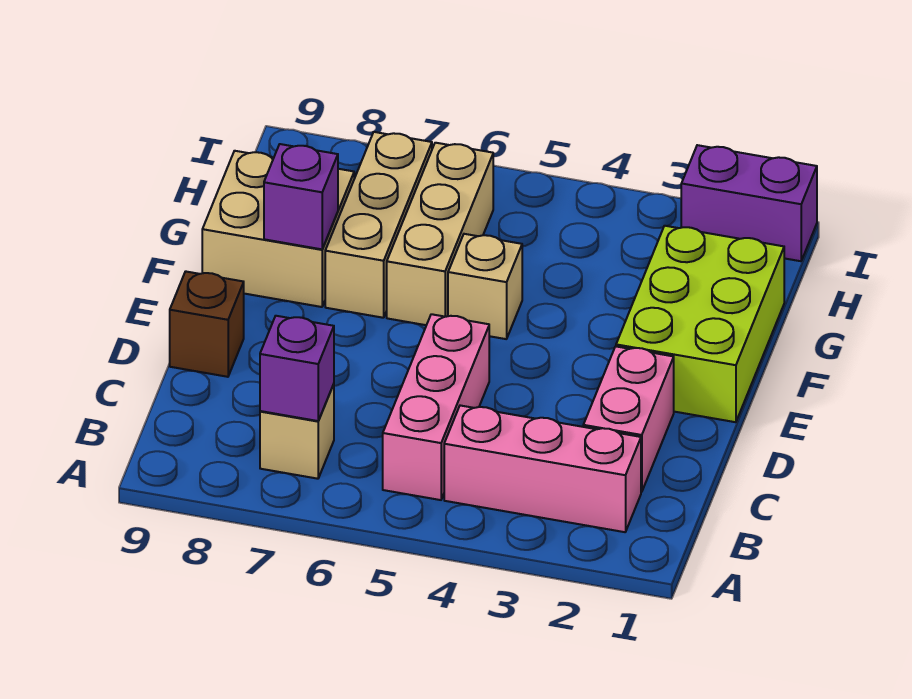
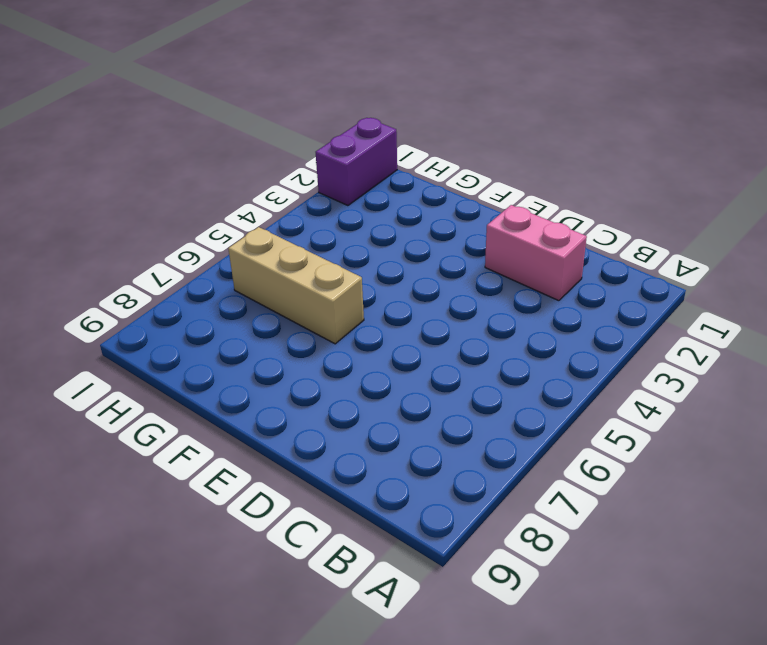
none -> pink 1x3 brick [444,405,641,532]
none -> pink 1x3 brick [383,314,489,500]
none -> tan 1x1 brick [260,384,334,479]

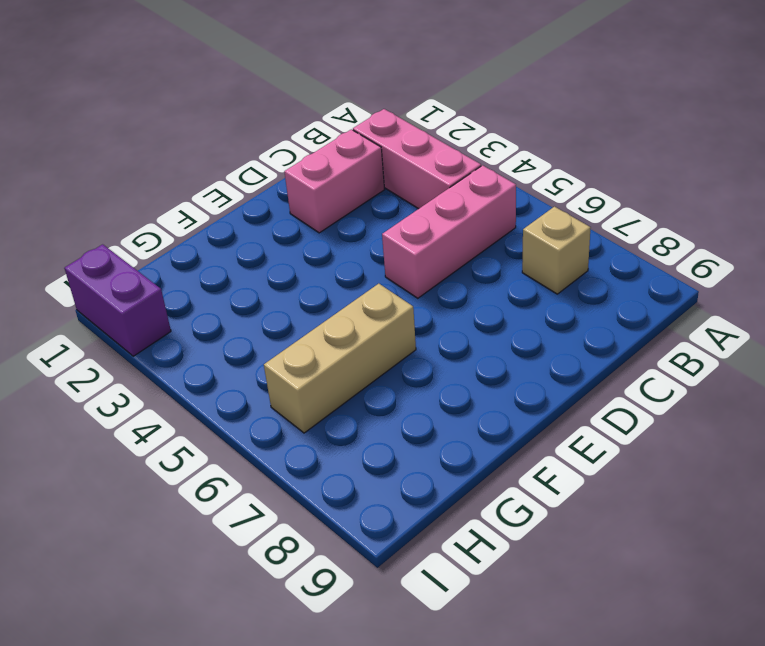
none -> brown 1x1 brick [170,271,244,377]
none -> lime 2x3 brick [616,226,784,422]
none -> tan 1x1 brick [448,234,522,339]

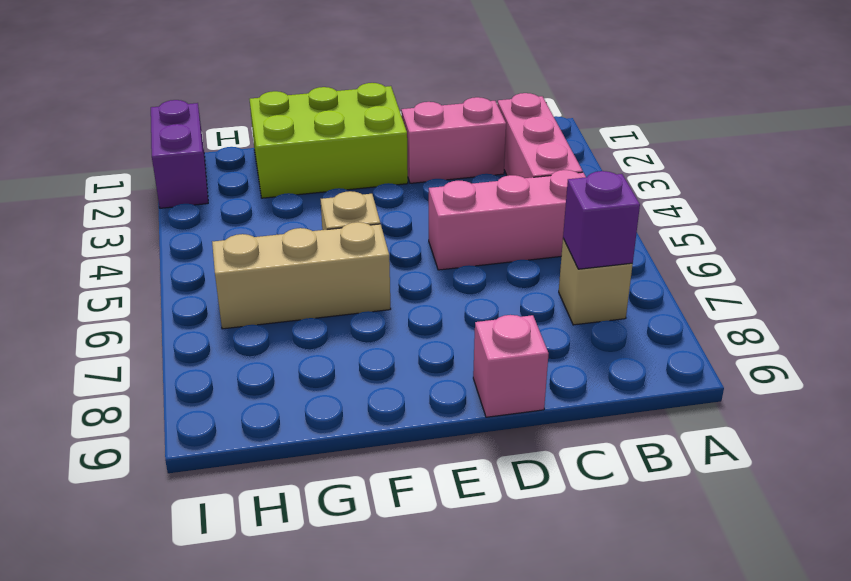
pink 1x1 brick [473,315,549,417] -> brown 1x1 brick [170,271,244,377]
none -> tan 1x3 brick [325,132,432,318]
none -> tan 2x2 brick [202,151,354,307]
none -> purple 1x1 brick [264,144,338,249]

